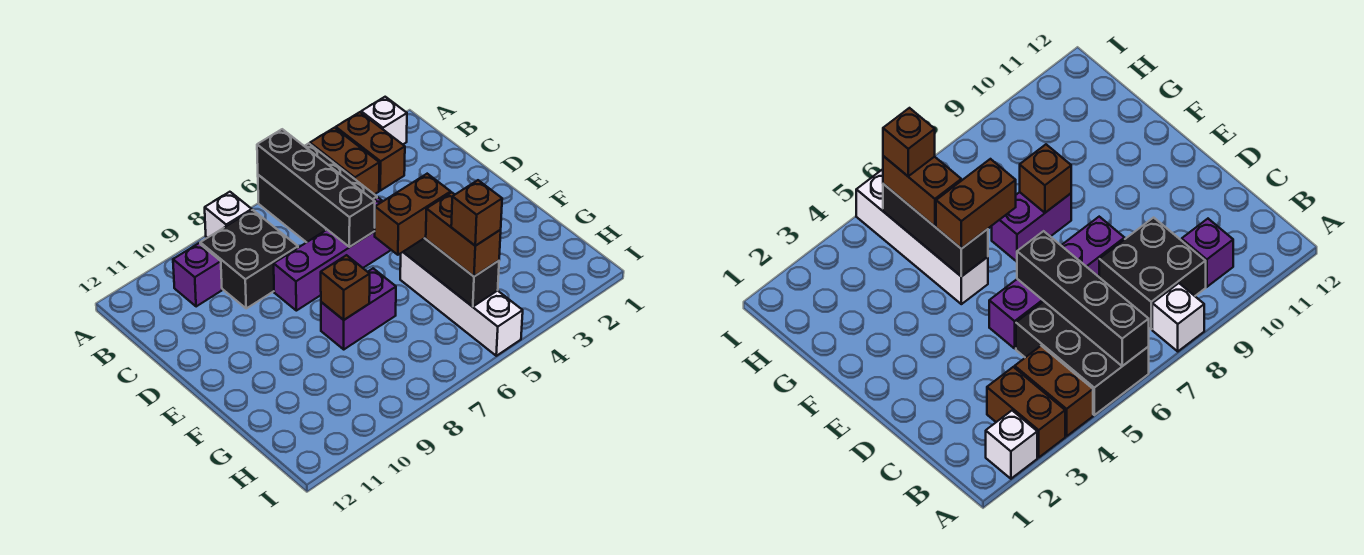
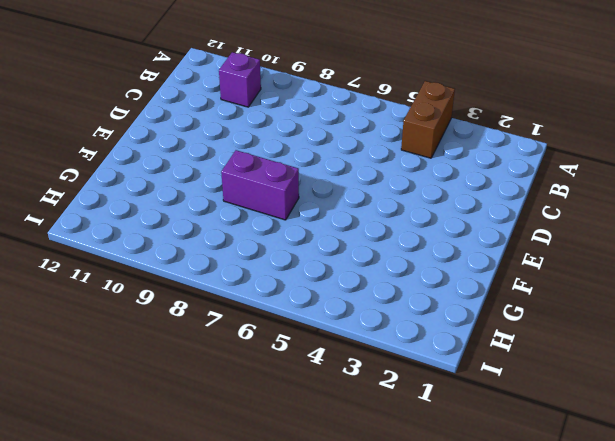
none -> white 1x1 brick [361,97,407,144]
none -> brown 1x2 brick [336,112,405,191]
none -> black 2x3 brick [258,143,377,242]

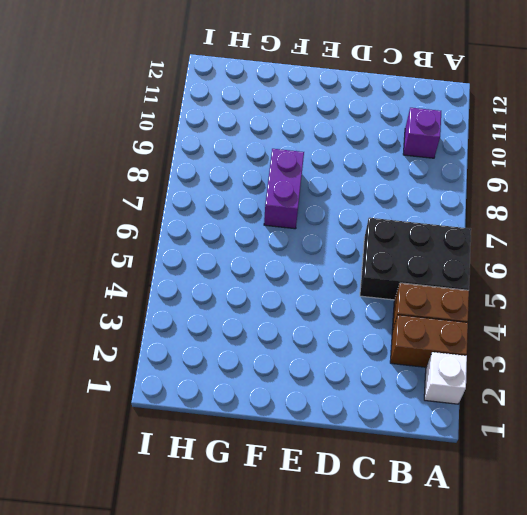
none -> white 1x1 brick [205,192,252,238]
none -> black 2x2 brick [200,210,298,308]
none -> purple 1x4 brick [274,198,391,311]

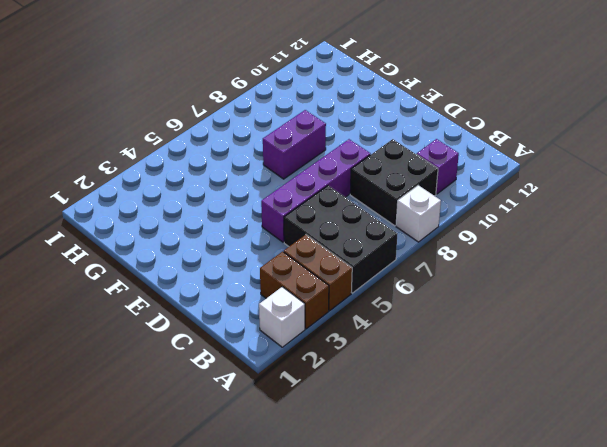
none -> white 1x4 brick [400,252,523,356]
none -> black 1x4 brick [257,129,375,247]
none -> black 1x3 brick [404,237,499,307]

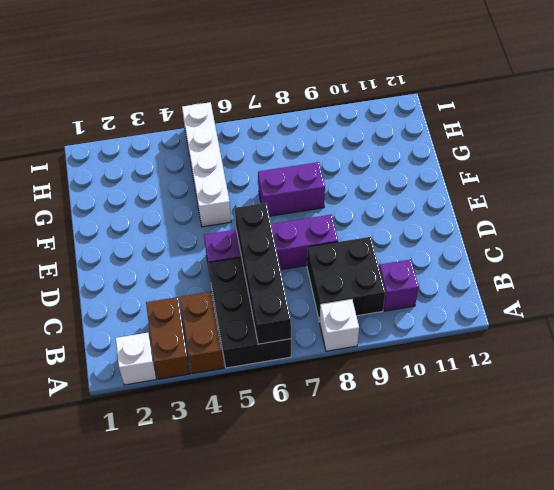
none -> black 1x3 brick [404,237,499,307]
none -> brown 1x1 brick [321,255,370,320]
none -> brown 1x2 brick [374,174,451,255]

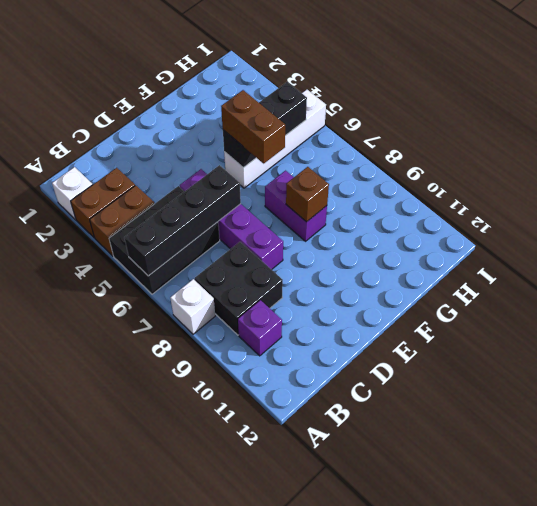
none -> brown 1x2 brick [426,193,501,277]
none -> brown 1x1 brick [451,180,502,246]

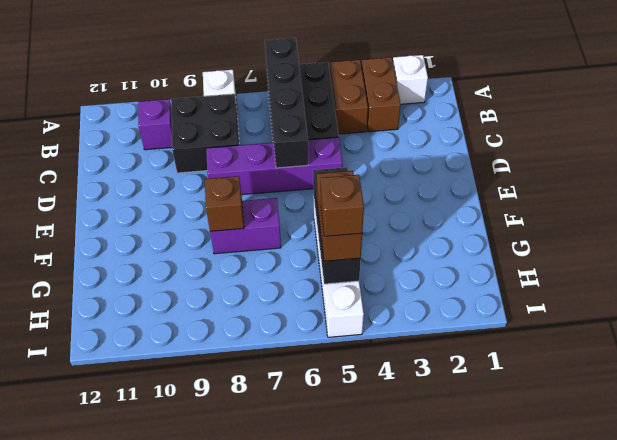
none -> brown 1x2 brick [374,174,451,255]

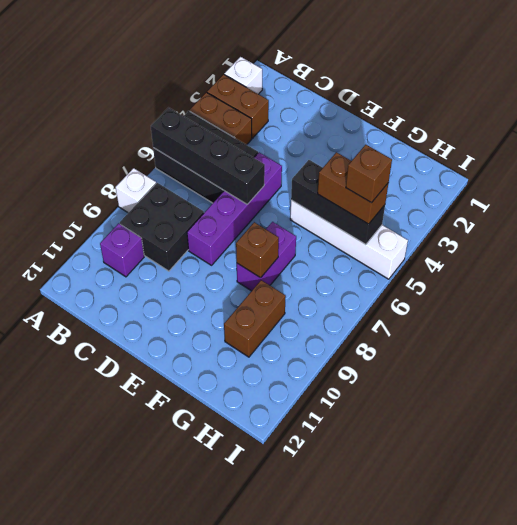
brown 1x2 brick [224,280,286,357] -> brown 1x2 brick moved to [374,174,451,255]

